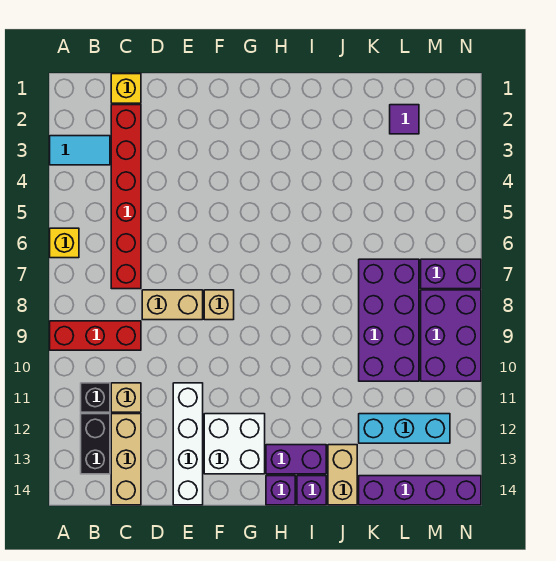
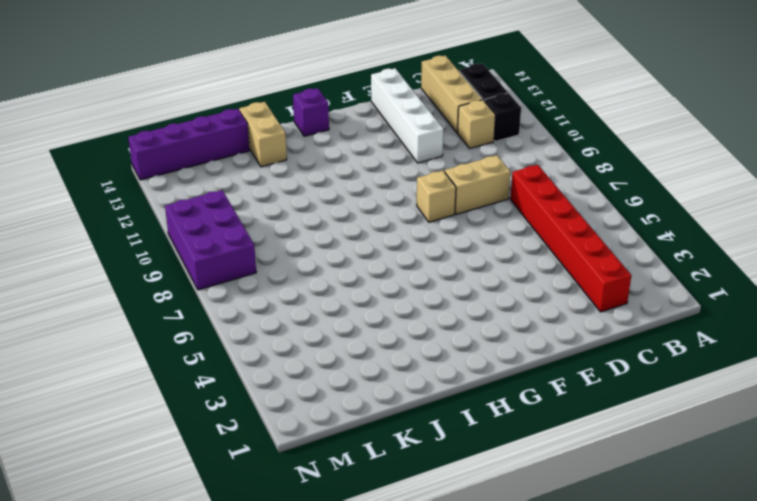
none -> cyan 1x2 tile [50,136,110,165]
none -> yellow 1x1 brick [50,228,79,258]
none -> red 1x3 brick [50,321,141,350]

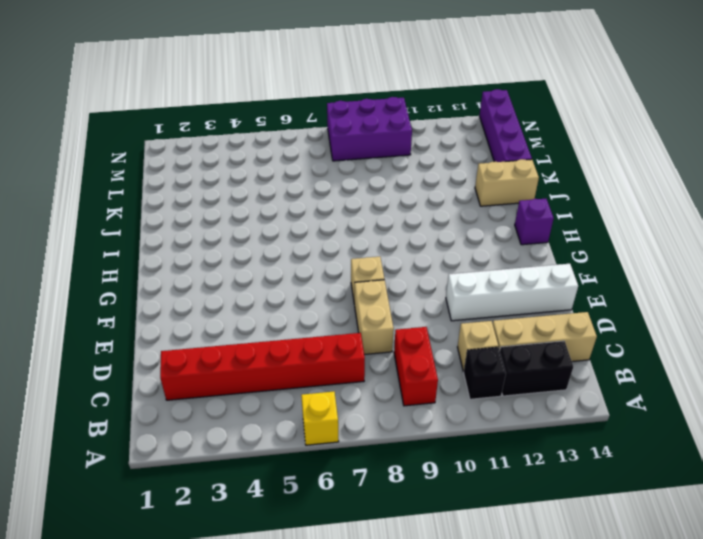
red 1x2 brick [394,327,438,406] -> red 1x3 brick [50,321,141,350]
none -> cyan 1x2 tile [50,136,110,165]
none -> yellow 1x1 brick [111,74,141,103]
none -> white 2x2 brick [204,414,265,474]

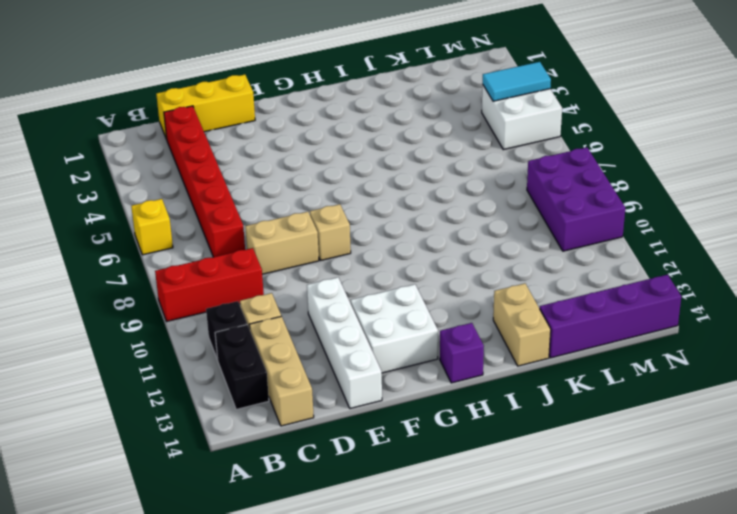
yellow 1x3 brick [156,75,255,139] -> yellow 1x1 brick [111,74,141,103]
white 2x2 brick [482,85,562,150] -> none
cyan 1x2 tile [483,62,551,101] -> cyan 1x2 tile moved to [50,136,110,165]
none -> purple 1x2 brick [266,445,326,474]
none -> purple 1x1 brick [297,476,326,505]
none -> purple 2x4 brick [359,259,419,381]

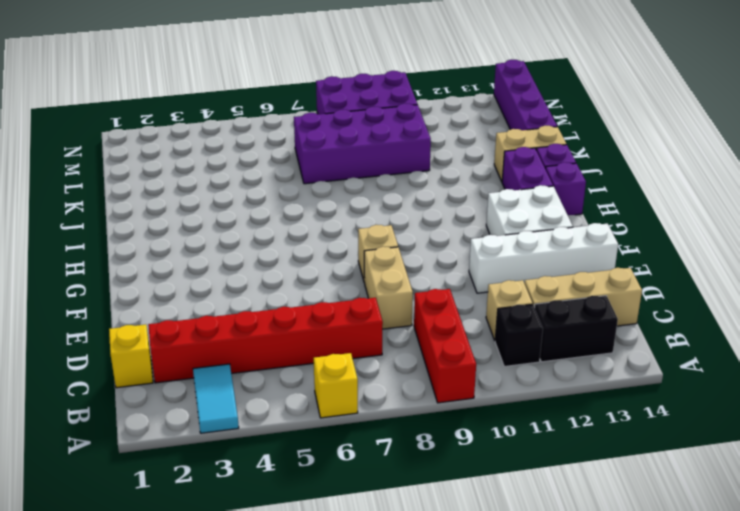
none -> cyan 1x3 brick [359,414,450,443]
none -> purple 1x1 tile [390,105,419,134]
none -> purple 1x2 brick [421,259,481,289]

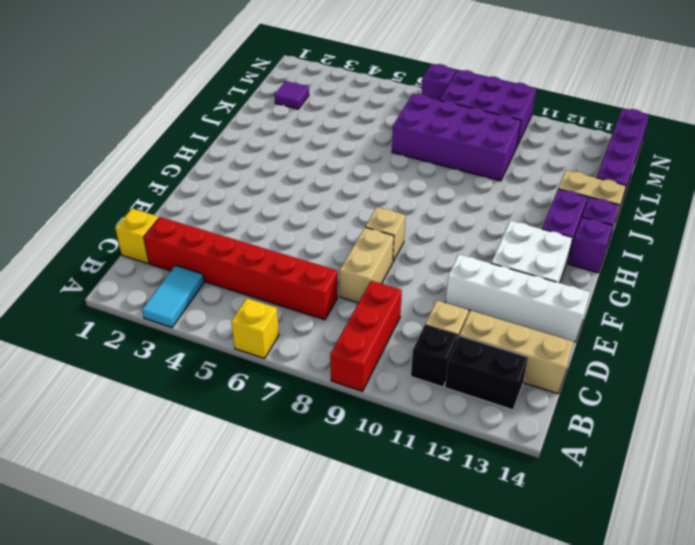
purple 1x1 brick [422,64,456,100] -> purple 1x2 brick [421,259,481,289]
none -> cyan 1x3 brick [359,414,450,443]

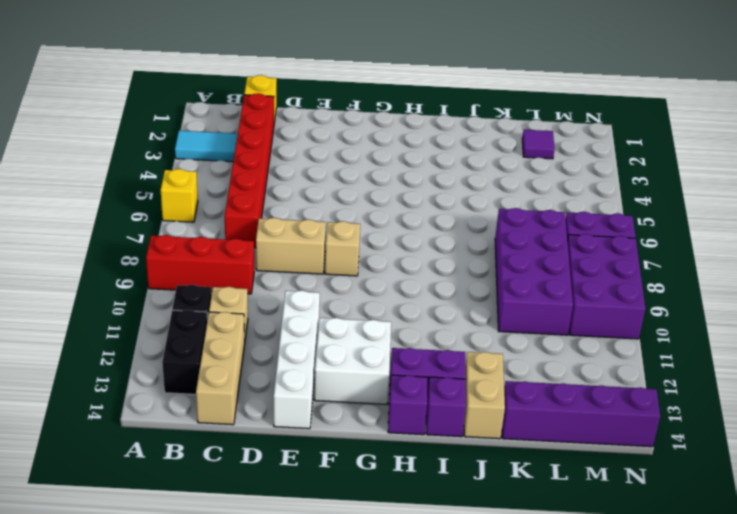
none -> cyan 1x3 brick [359,414,450,443]

